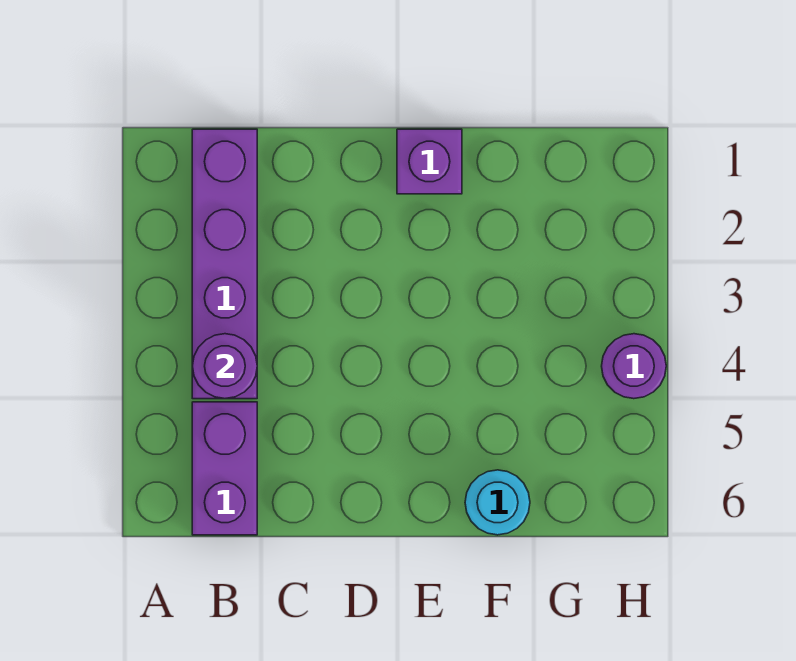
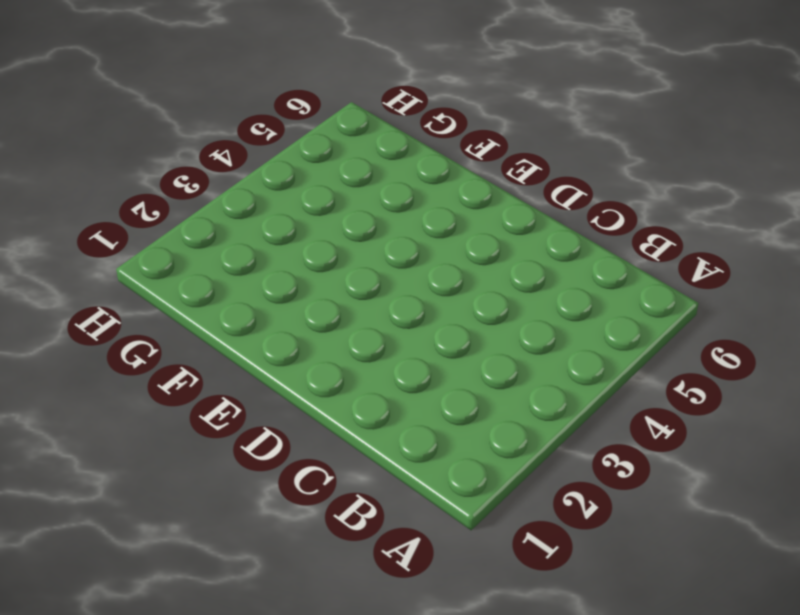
none -> purple 1x4 brick [192,129,257,399]
none -> purple 1x2 brick [192,402,257,535]

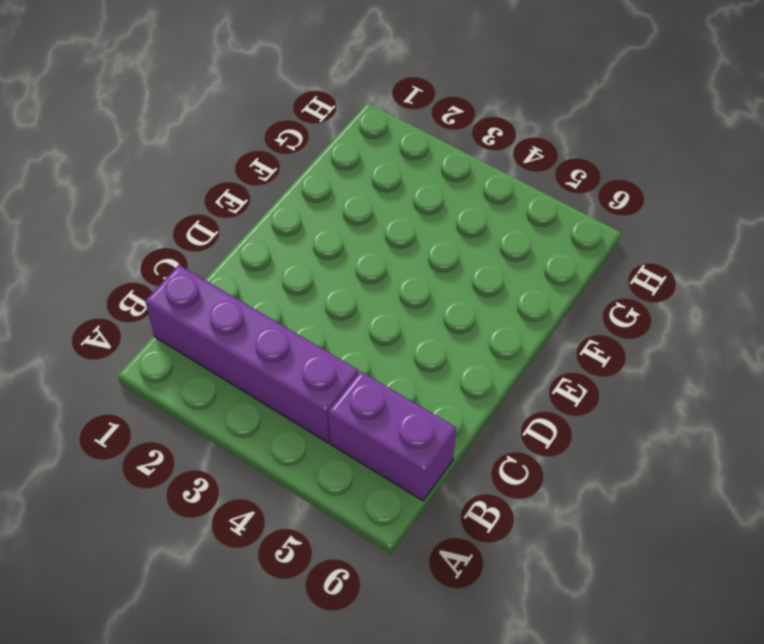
none -> purple 1x1 brick [397,129,462,194]
none -> cyan 1x1 round brick [465,470,530,535]

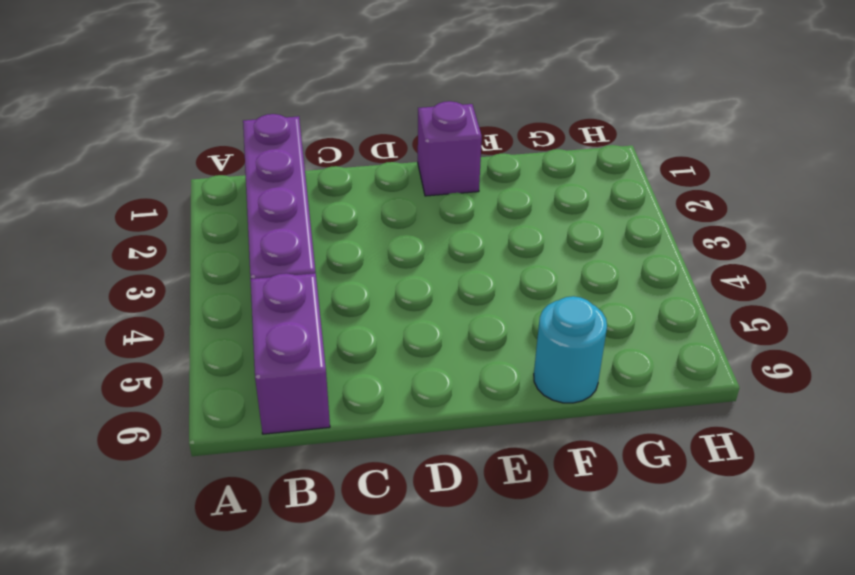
none -> purple 1x1 round brick [602,334,666,399]
none -> purple 1x1 round brick [192,334,257,399]

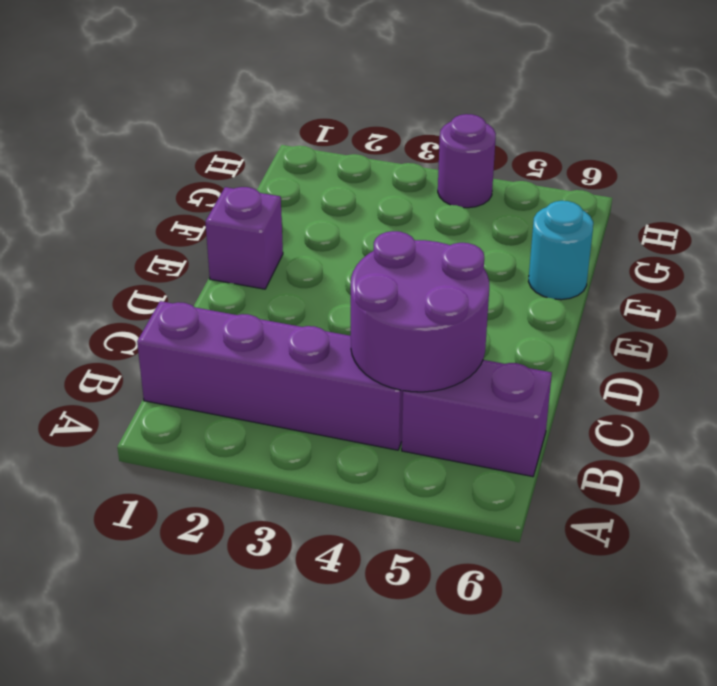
purple 2x2 round brick [351,231,489,392] -> purple 1x1 round brick [192,334,257,399]

